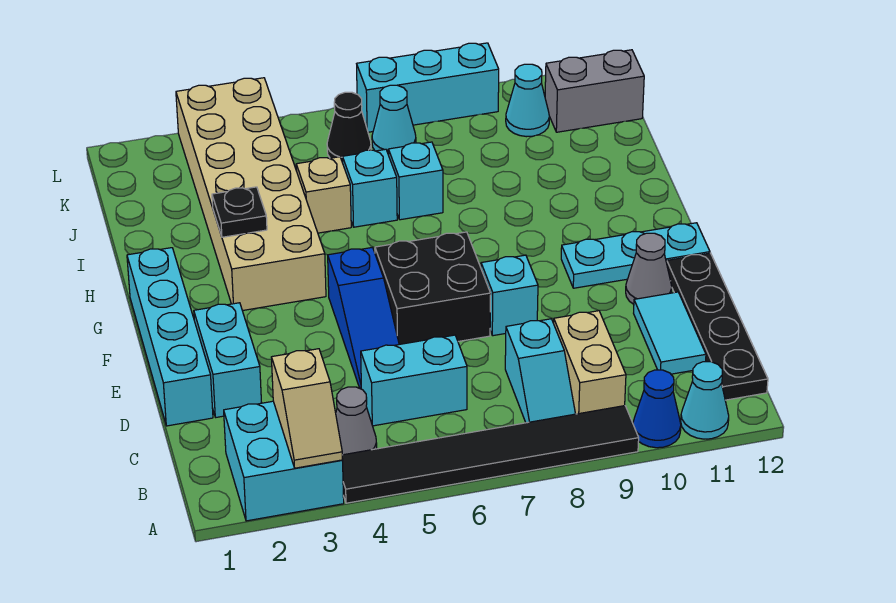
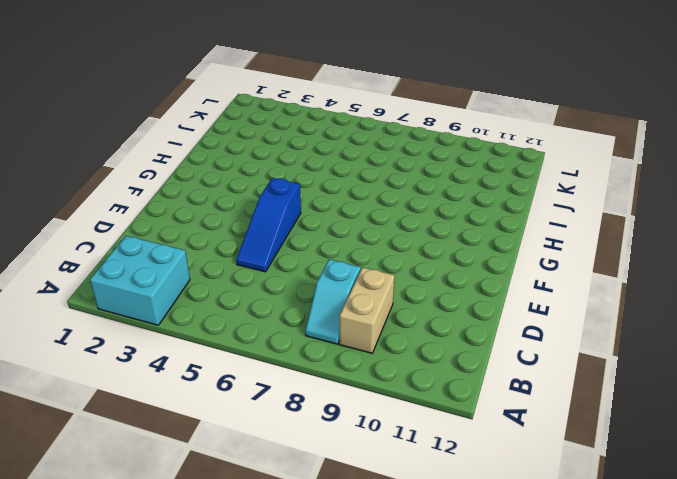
none -> black 1x6 tile [342,406,639,503]
none -> blue 1x1 cone [633,370,681,448]
none -> cyan 1x1 cone [681,362,729,439]

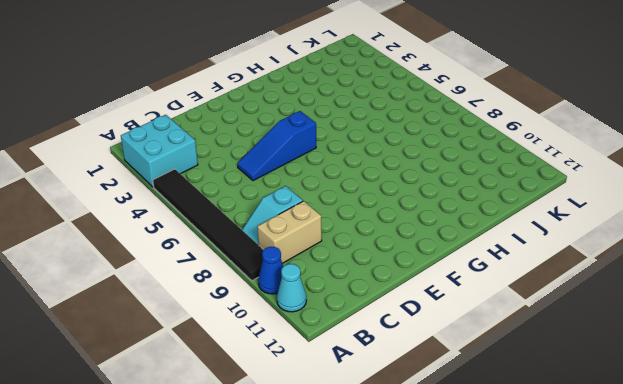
none -> grey 1x1 cone [336,387,377,455]
none -> black 1x4 plate [667,253,768,400]
none -> cyan 1x2 brick [361,335,467,426]

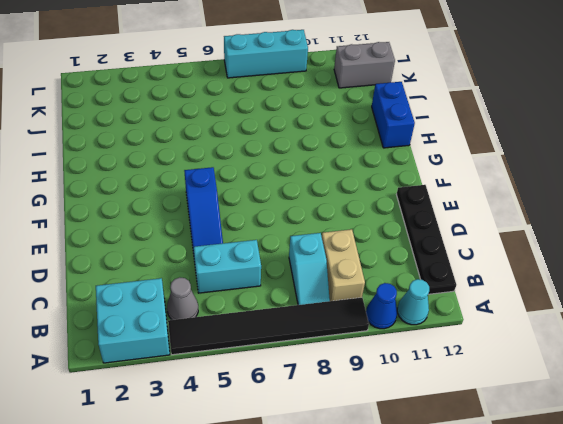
blue 1x2 brick [372,82,415,148] -> none
none -> cyan 1x2 tile [634,292,706,374]
none -> cyan 1x4 brick [127,248,213,426]
none -> cyan 1x2 brick [194,303,262,417]

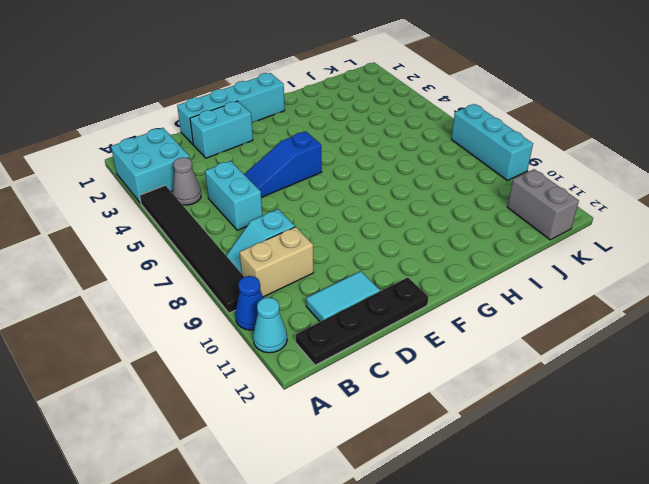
none -> black 2x2 brick [375,232,491,344]
none -> cyan 1x1 brick [481,255,538,336]
none -> grey 1x1 cone [626,233,672,304]

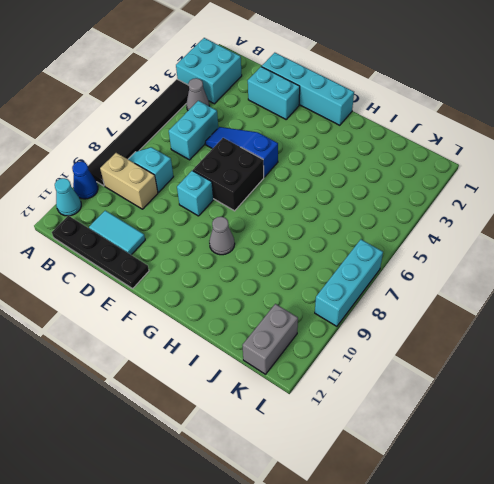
grey 1x1 cone [209,217,235,255] -> grey 1x1 cone moved to [626,233,672,304]
none -> cyan 1x3 plate [561,223,710,288]
none -> tan 2x6 brick [176,78,326,311]
none -> tan 1x1 brick [296,157,351,233]

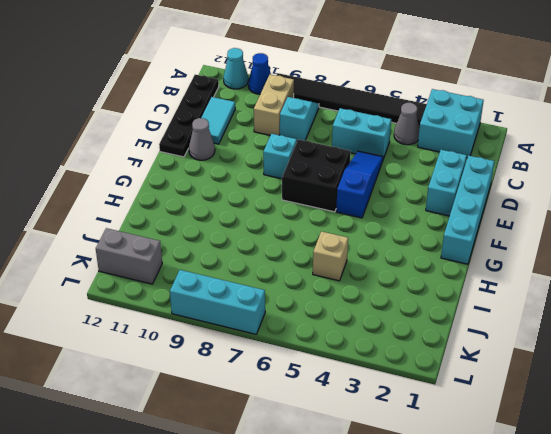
none -> cyan 1x3 plate [561,223,710,288]
none -> tan 2x6 brick [176,78,326,311]
none -> cyan 1x1 brick [342,149,397,227]

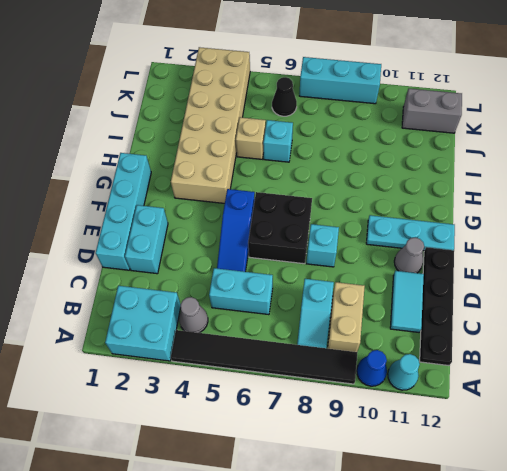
none -> cyan 1x1 brick [388,142,443,220]
none -> cyan 1x1 cone [372,85,416,155]
none -> cyan 1x1 cone [506,64,549,137]

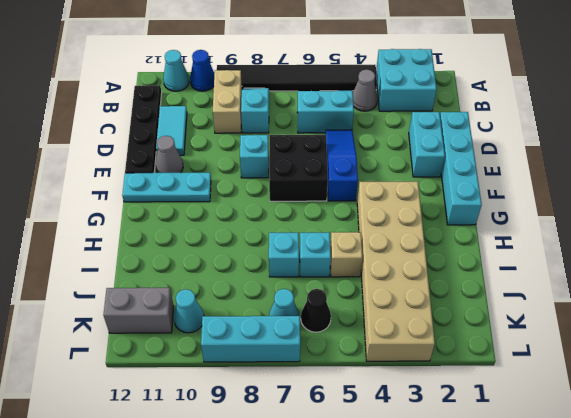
none -> tan 1x2 slope [271,349,343,468]
none -> black 1x1 plate [212,187,267,237]

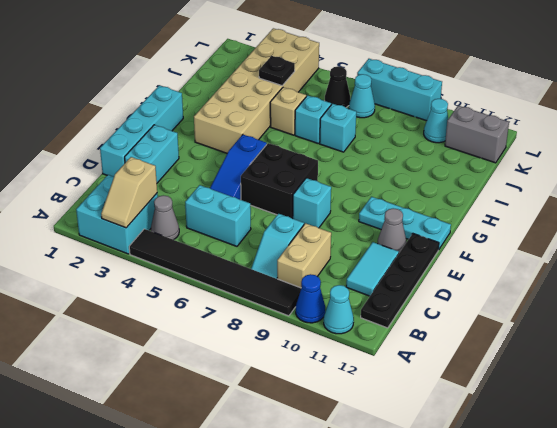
black 1x1 plate [259,56,295,86] -> black 1x1 plate moved to [212,187,267,237]

